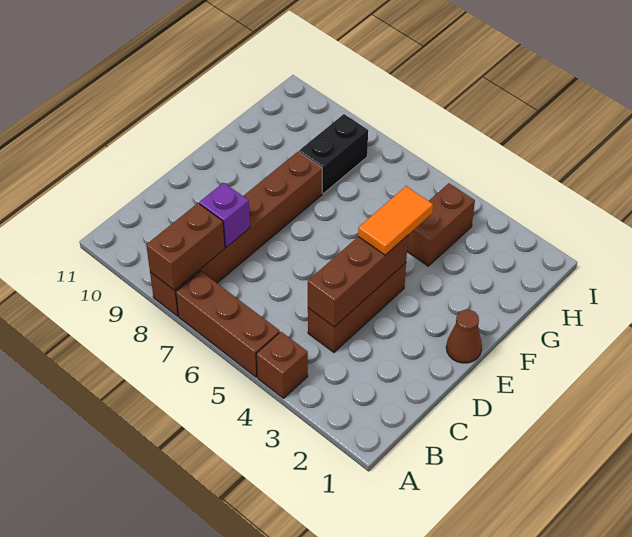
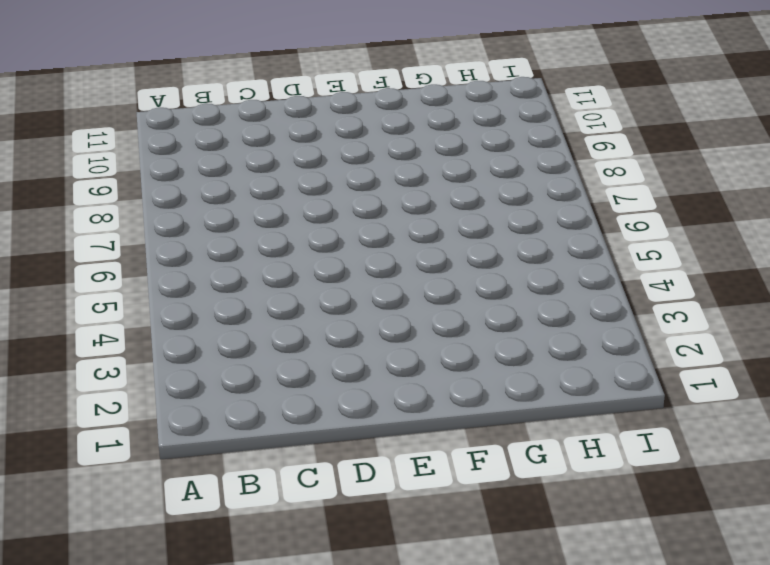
none -> brown 1x1 brick [256,332,308,398]
none -> brown 1x3 brick [176,271,280,377]

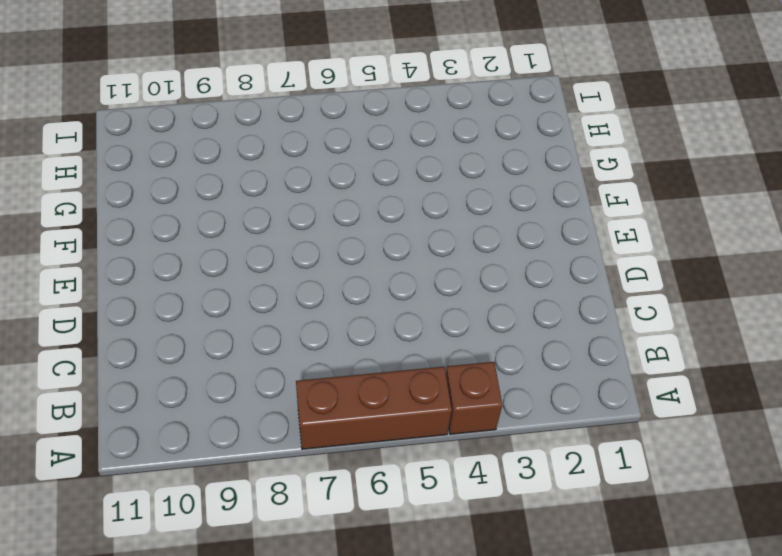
none -> brown 1x6 brick [150,152,322,316]
none -> brown 1x3 brick [308,263,406,353]

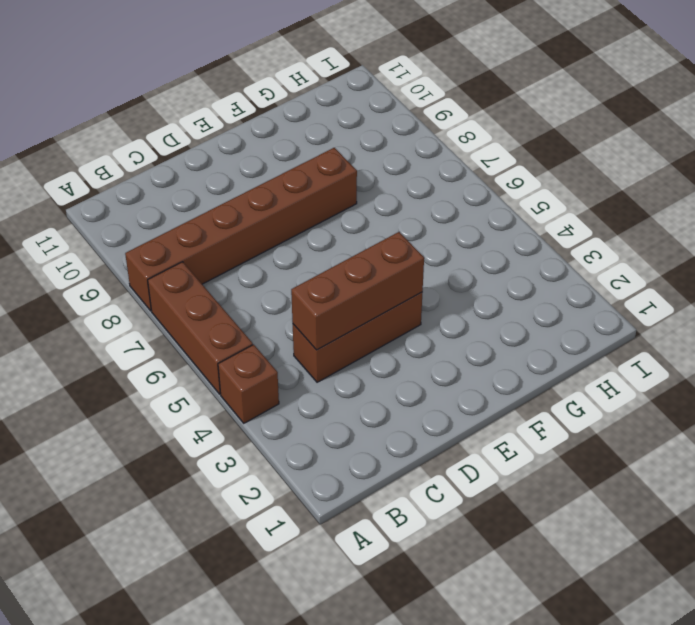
none -> brown 1x1 cone [446,310,482,363]
none -> brown 1x2 brick [407,183,475,266]

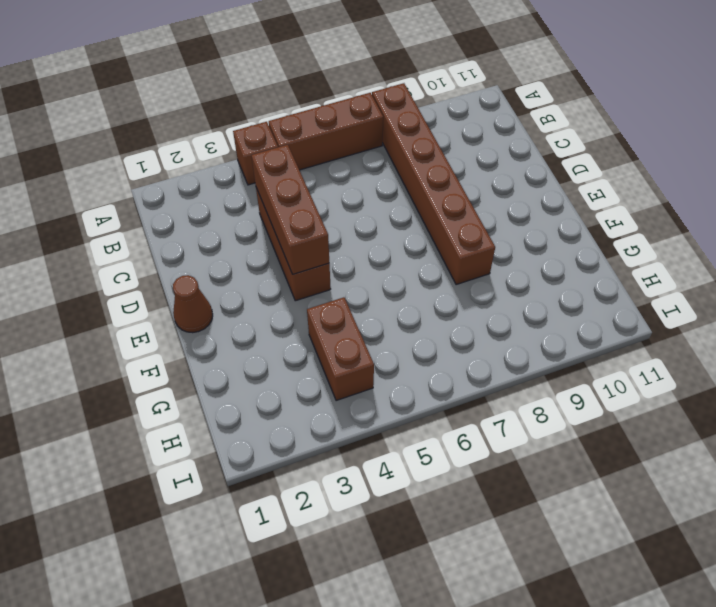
none -> black 1x2 brick [299,114,368,193]
none -> brown 1x2 brick [146,203,225,290]

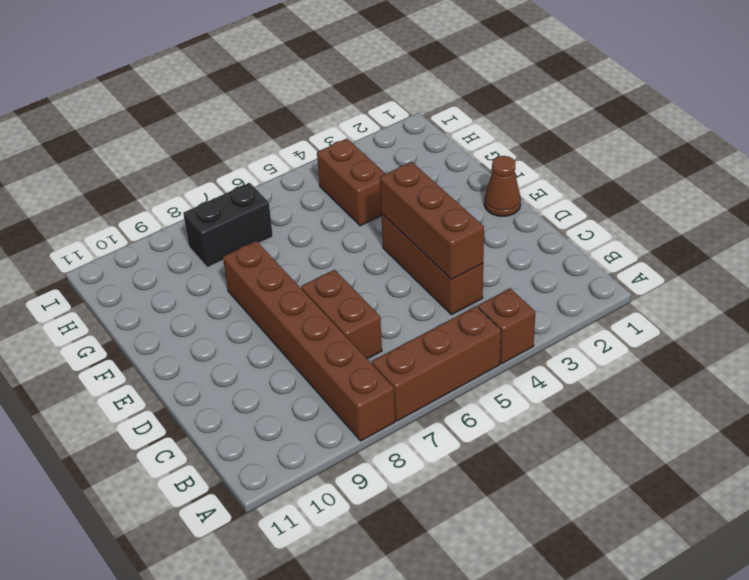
brown 1x2 brick [301,270,382,359] -> brown 1x2 brick moved to [146,203,225,290]
black 1x2 brick [183,183,273,268] -> black 1x2 brick turned to [299,114,368,193]
none -> purple 1x1 brick [199,182,250,247]
none -> orange 1x2 tile [358,186,433,255]

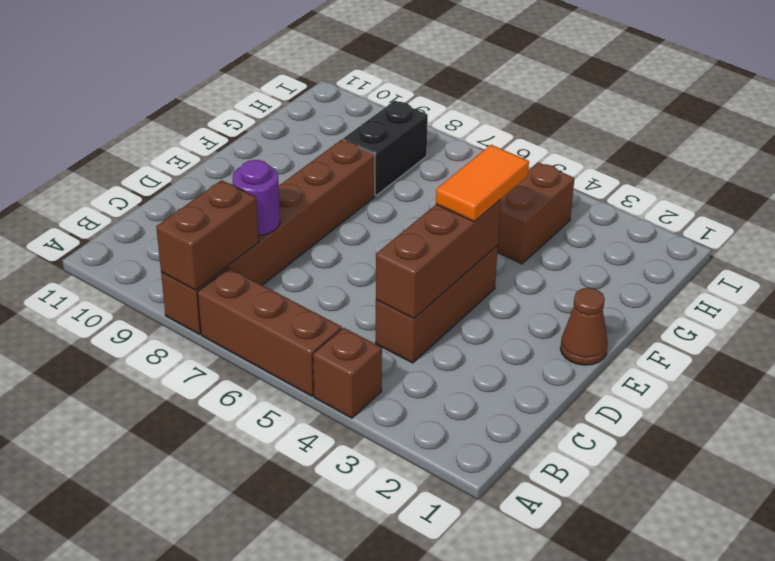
purple 1x1 round brick [232,160,280,235] -> purple 1x1 brick [199,182,250,247]

